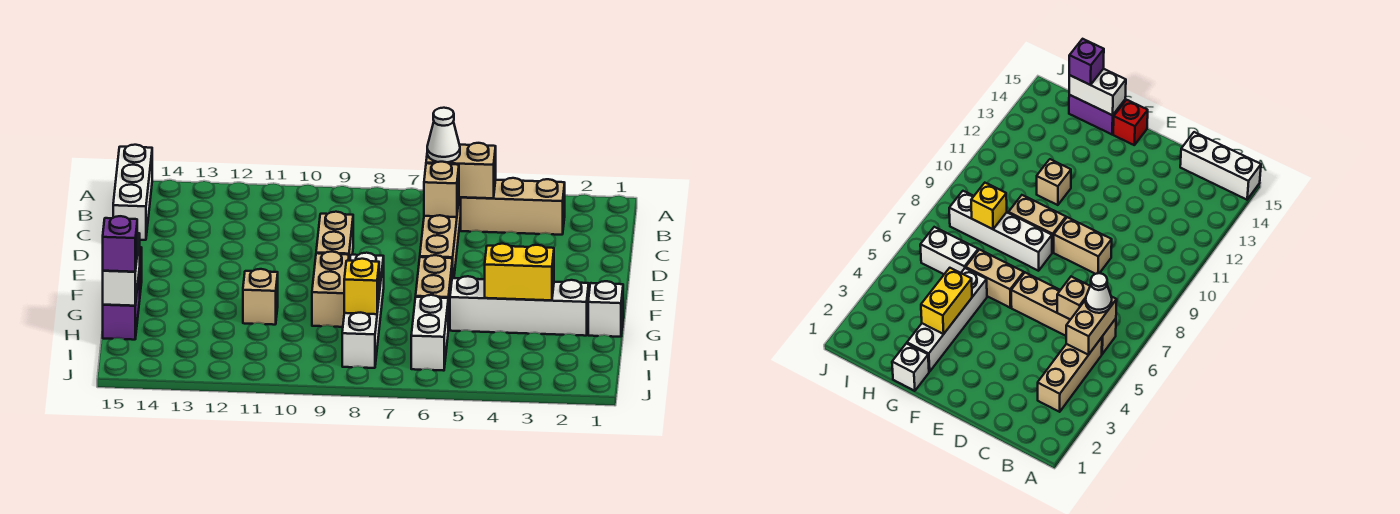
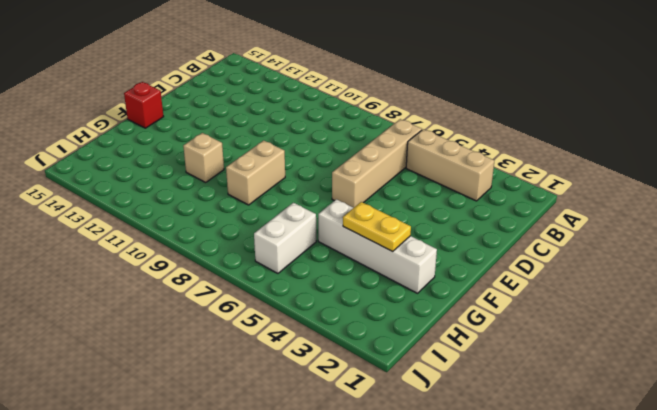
yellow 1x2 plate [343,202,411,252] -> yellow 1x2 brick [485,244,554,300]
none -> white 1x3 brick [113,145,152,240]
none -> tan 1x2 brick [316,212,353,261]
none -> tan 1x2 brick [416,255,453,330]

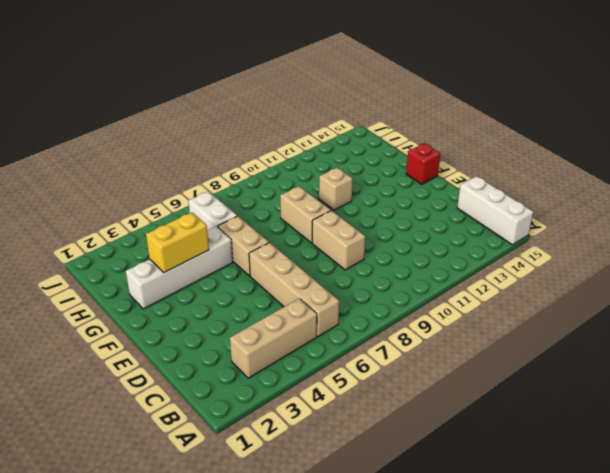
none -> white 1x4 brick [342,253,384,368]
none -> white 1x1 brick [588,281,623,337]
none -> purple 1x2 brick [103,268,140,340]

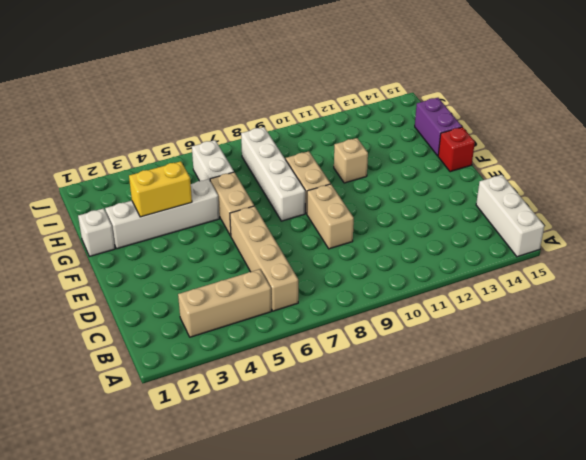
none -> tan 1x2 brick [426,143,496,198]
none -> tan 1x1 brick [424,162,459,217]
none -> white 1x2 brick [103,233,140,306]

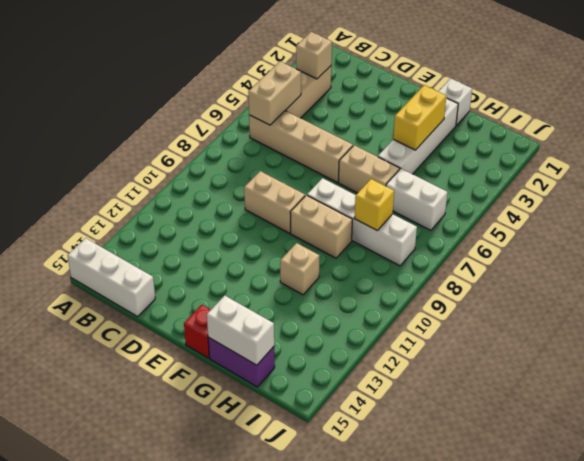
tan 1x1 brick [296,32,332,79] -> tan 1x1 brick moved to [424,162,459,217]
none -> white 1x1 cone [427,108,460,162]
none -> purple 1x1 brick [103,216,137,272]

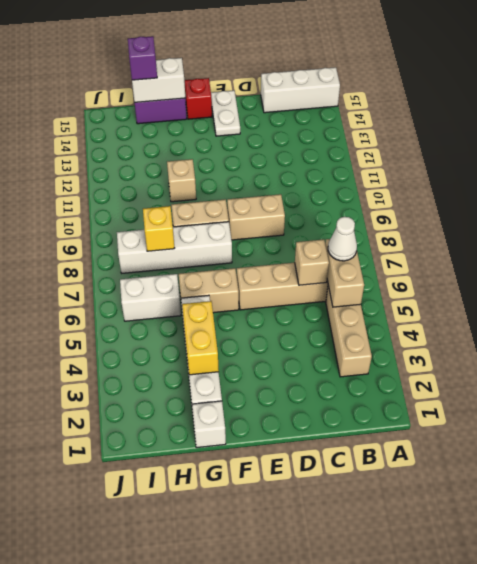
white 1x2 plate [211,90,240,136] -> none

